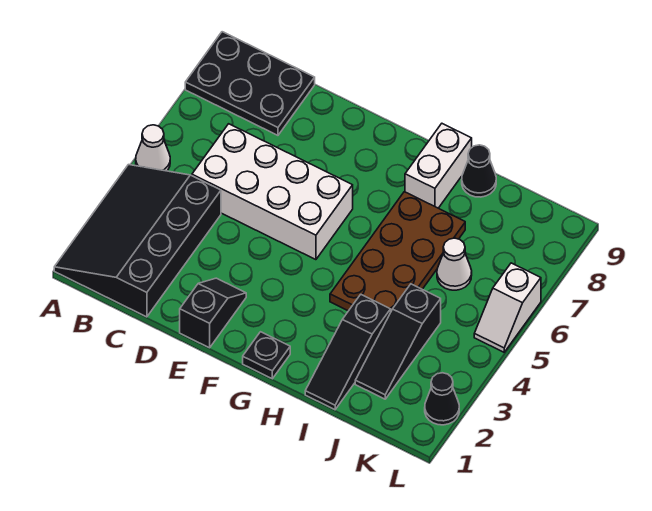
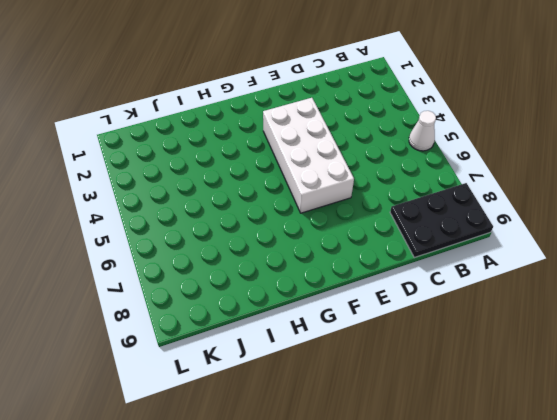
white 2x4 brick [263,98,354,213] -> white 2x4 brick turned to [192,124,353,260]
none -> black 3x4 slope [54,165,221,317]
none -> black 1x2 slope [180,278,246,348]
none -> black 1x1 plate [243,332,290,379]

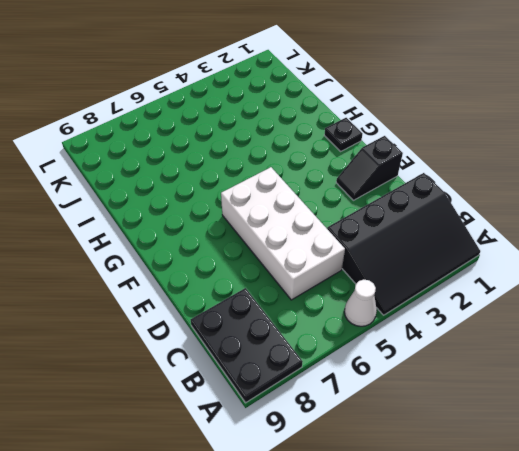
none -> brown 2x4 plate [330,192,465,311]
none -> white 1x2 brick [405,124,472,208]
none -> black 1x3 slope [305,295,391,410]

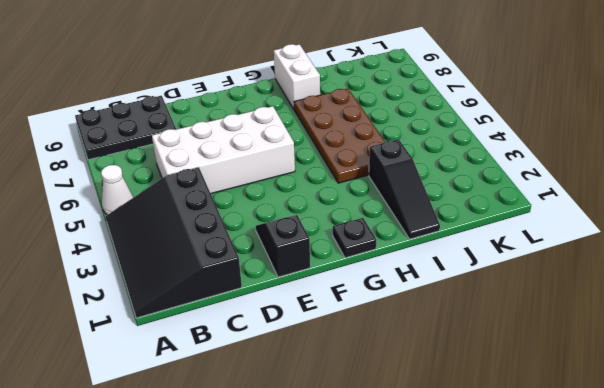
none -> black 1x1 cone [462,145,496,197]
none -> black 1x3 slope [355,284,441,399]
none -> white 1x1 cone [437,238,472,290]

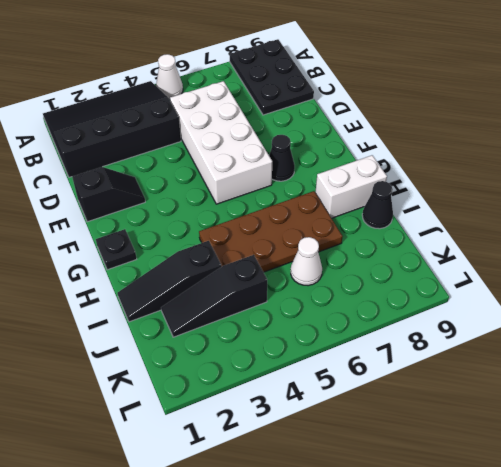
black 1x1 cone [269,135,295,181] -> black 1x1 cone moved to [425,373,459,425]
none -> white 1x2 slope [474,263,541,352]

